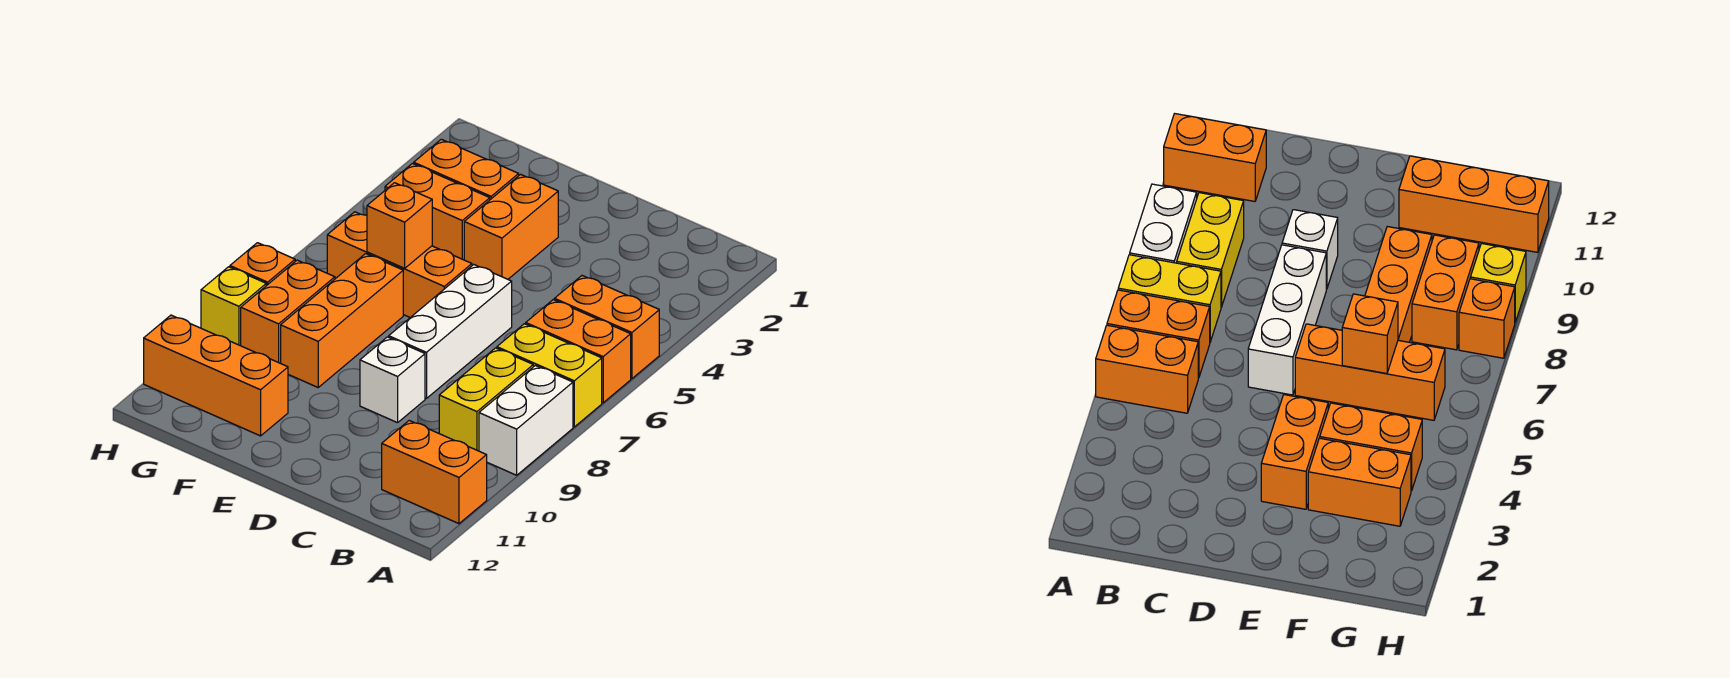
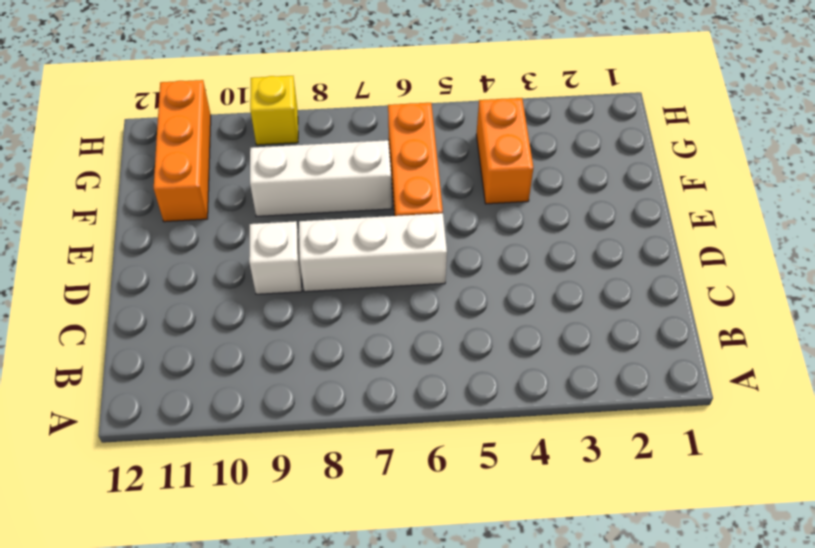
white 1x3 brick [250,140,392,217] -> orange 1x3 brick [281,254,403,387]
none -> orange 1x2 brick [555,276,659,379]
none -> orange 1x2 brick [526,300,631,403]
none -> yellow 1x2 brick [497,324,602,427]

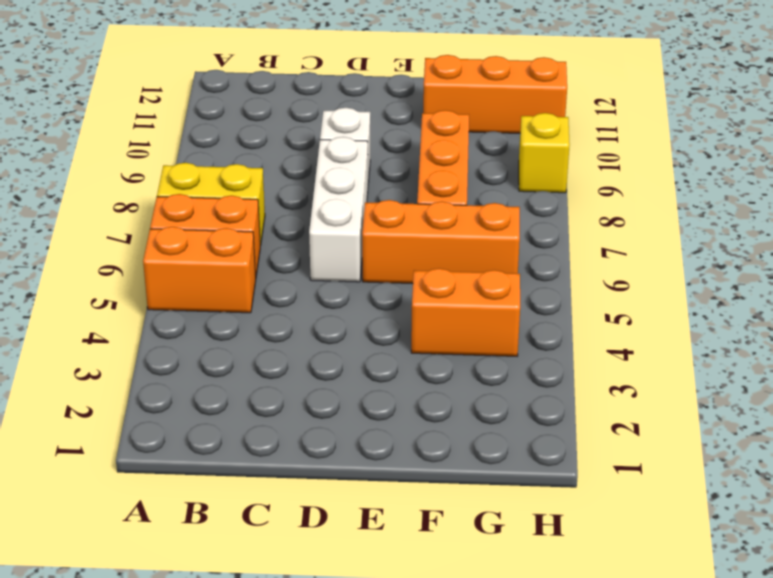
none -> white 1x2 brick [479,366,573,475]
none -> orange 1x2 brick [382,421,487,524]
none -> yellow 1x2 brick [439,348,533,451]

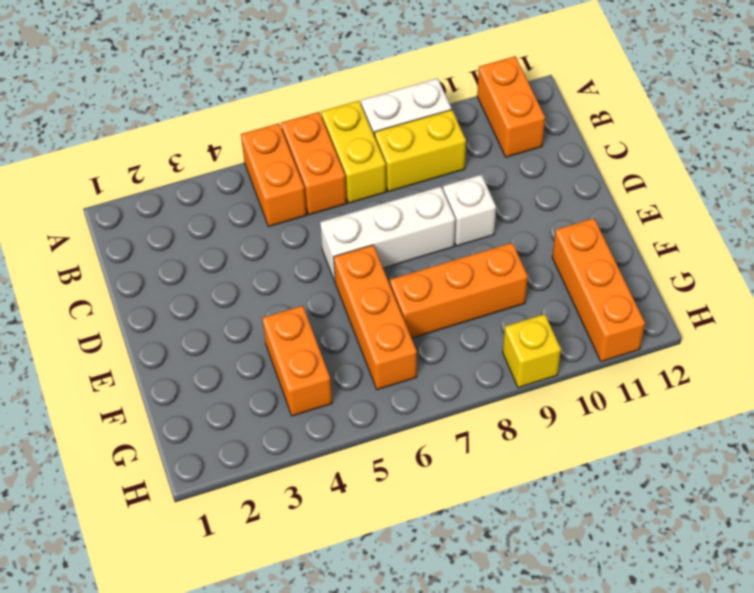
none -> orange 1x2 brick [464,174,558,279]
none -> orange 1x2 brick [414,139,519,200]
none -> orange 1x2 brick [241,260,335,363]

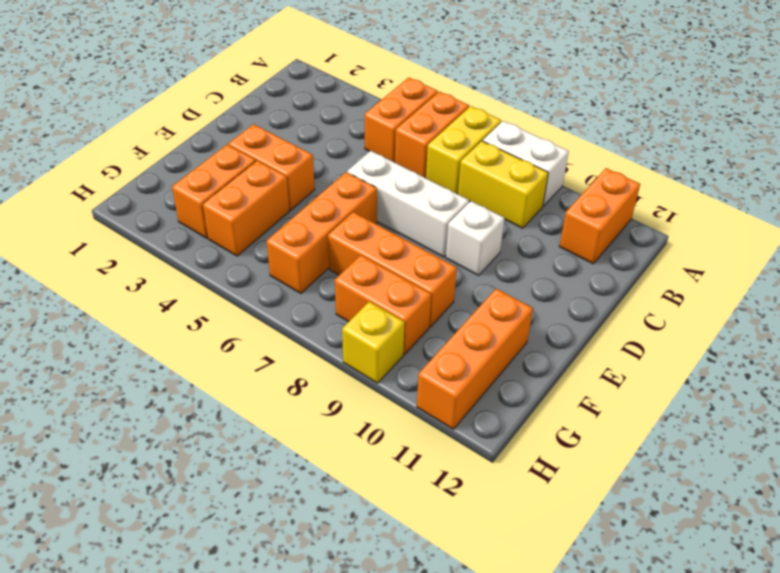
none -> orange 1x1 brick [230,243,295,286]
none -> orange 1x1 brick [367,183,432,268]

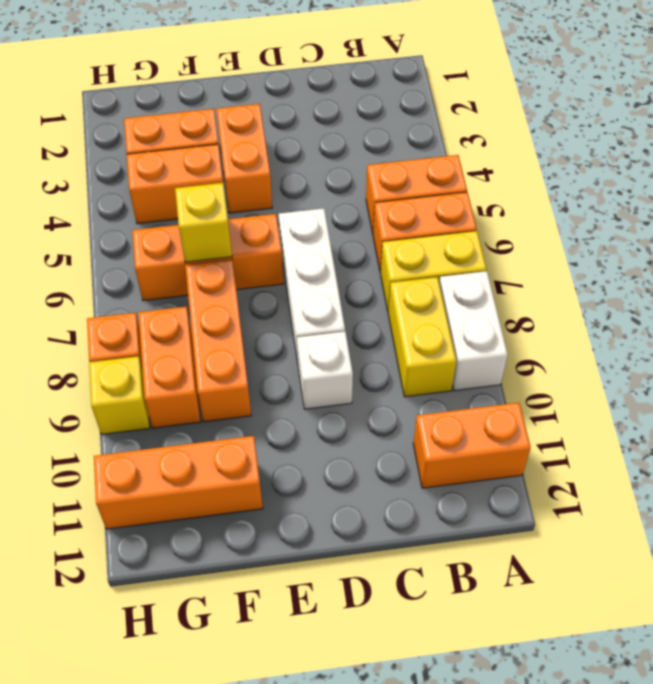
yellow 1x1 brick [175,183,232,262] -> orange 1x1 brick [367,183,432,268]

